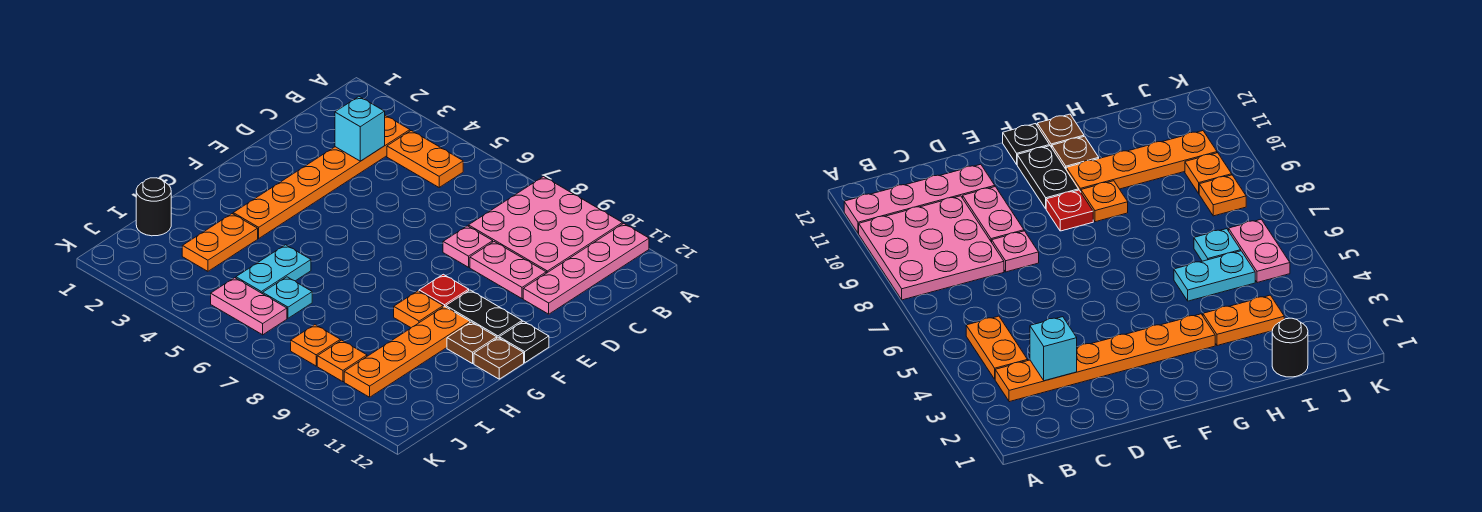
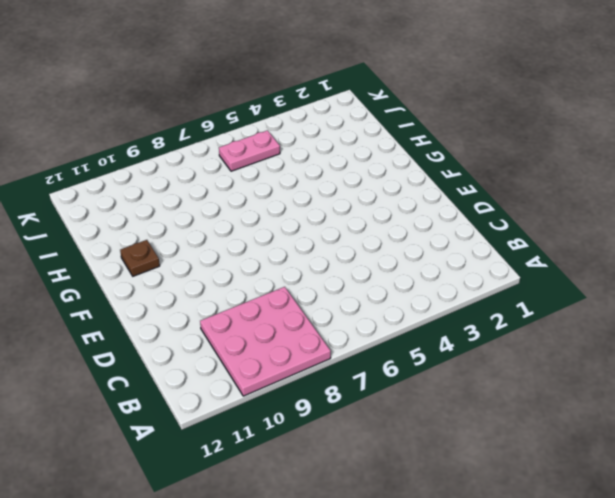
none -> pink 1x4 plate [523,223,649,314]
none -> orange 1x6 plate [233,115,410,238]
none -> orange 1x2 plate [387,131,463,187]

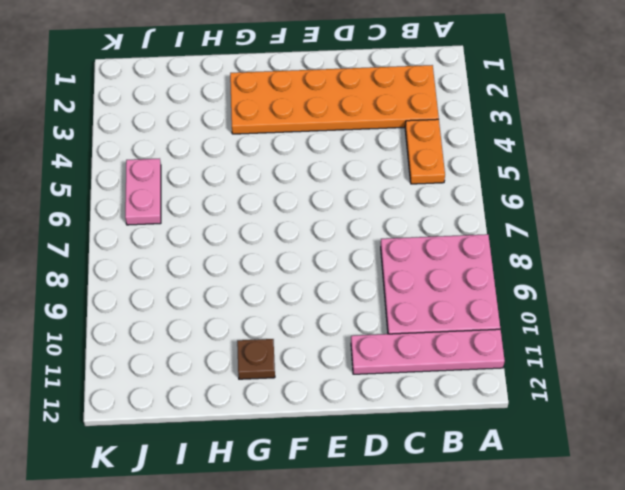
orange 2x6 plate [230,65,439,134] -> orange 1x6 plate [233,115,410,238]
none -> pink 1x1 plate [443,226,493,267]
none -> pink 1x2 plate [470,242,546,299]
none -> red 1x1 plate [419,274,469,307]

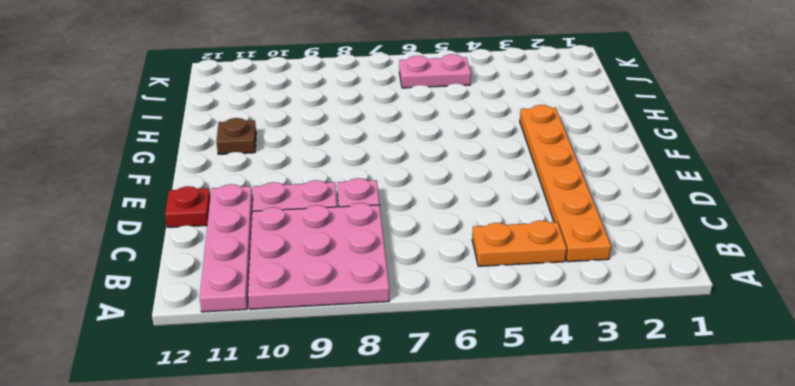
red 1x1 plate [165,186,210,227] -> red 1x1 plate moved to [419,274,469,307]
none -> black 1x2 plate [446,290,522,338]
none -> black 1x1 plate [499,321,549,363]
none -> orange 1x1 plate [394,291,443,328]

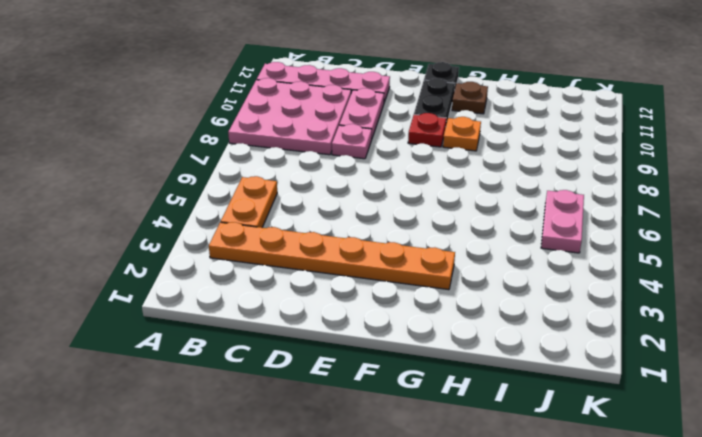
none -> orange 1x4 plate [344,306,470,397]
none -> brown 1x1 plate [474,338,524,379]
none -> orange 1x2 plate [182,214,258,271]

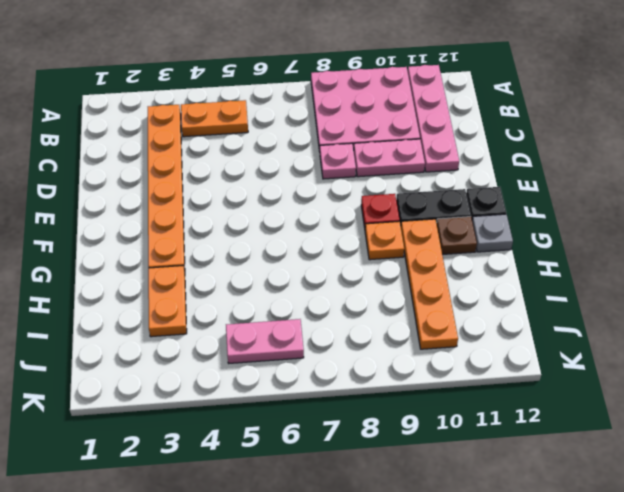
grey 1x1 plate [472,214,513,252] -> brown 1x1 plate [474,338,524,379]
none -> cyan 1x2 plate [236,245,311,294]
none -> black 1x1 round brick [136,178,171,236]
none -> cyan 1x1 plate [263,277,312,318]

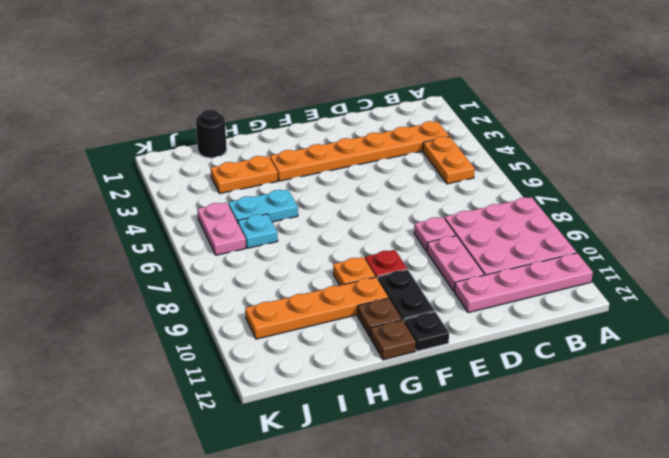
none -> orange 1x1 plate [291,325,340,366]
none -> orange 1x1 plate [317,340,367,382]
none -> cyan 1x1 brick [335,97,385,161]

